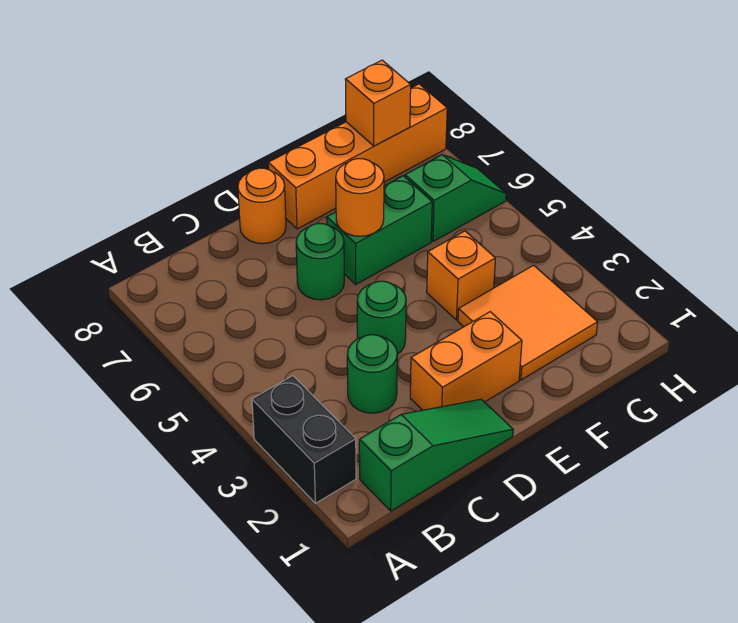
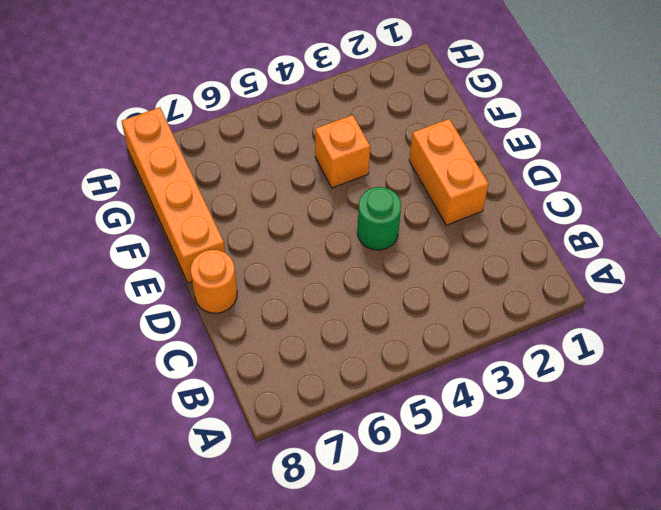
none -> black 1x2 brick [252,376,356,503]
none -> green 1x3 slope [359,399,513,511]
none -> green 1x1 round brick [347,335,397,413]

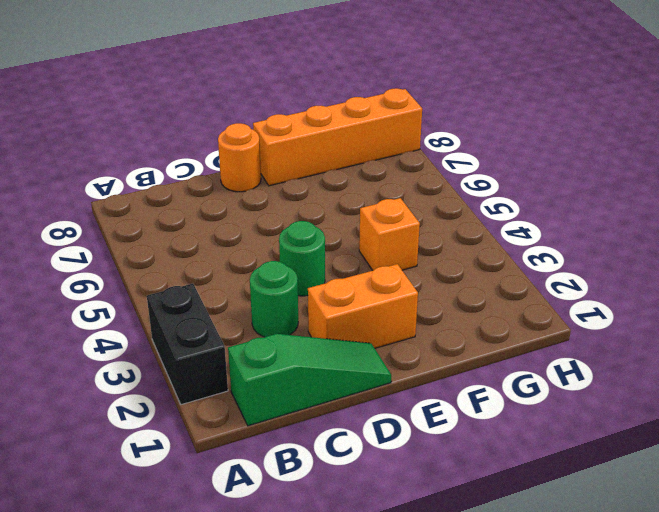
none -> green 1x1 round brick [296,223,344,300]
none -> green 1x2 brick [327,176,432,284]
none -> orange 2x2 tile [458,265,598,380]

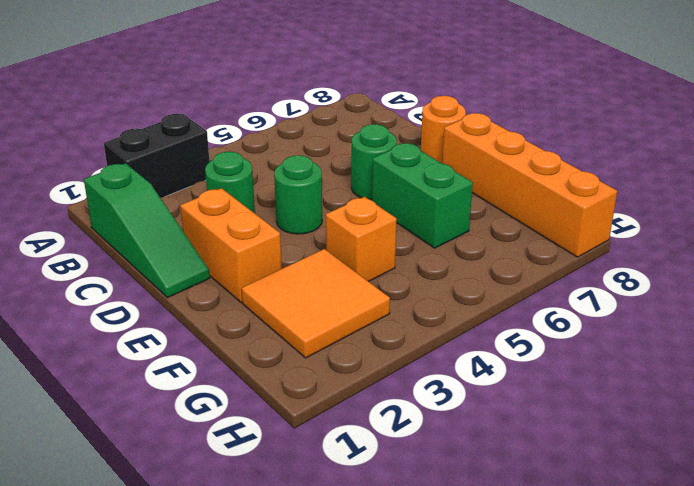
none -> green 1x2 slope [405,155,506,241]
none -> orange 1x1 round brick [336,159,384,236]
none -> orange 1x1 brick [345,60,411,146]

